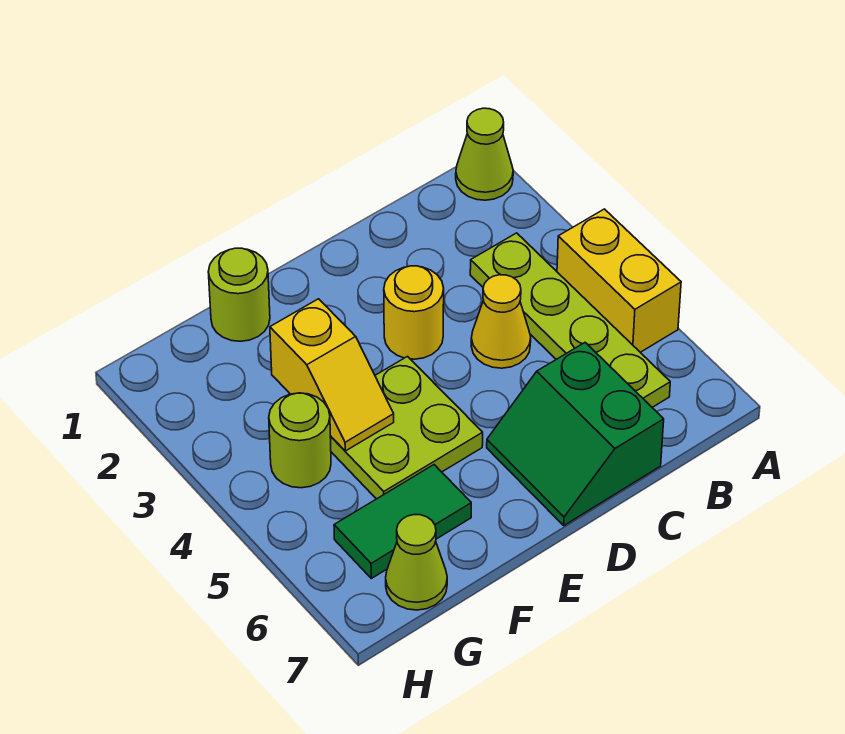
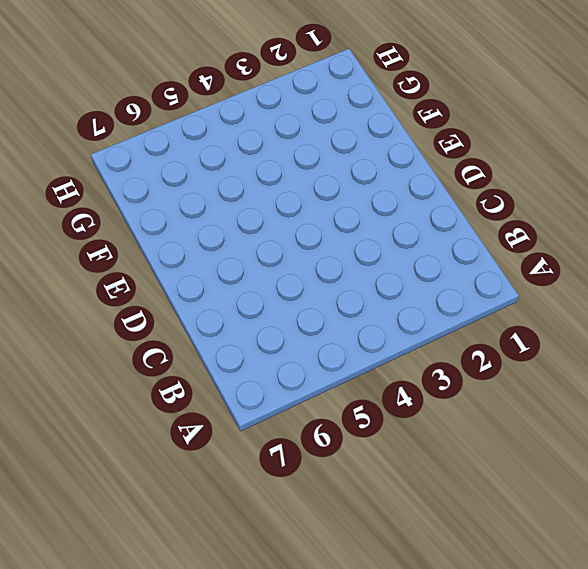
none -> lime 1x1 cone [456,108,513,200]
none -> yellow 1x2 brick [557,209,681,352]
none -> lime 1x4 plate [470,233,670,407]

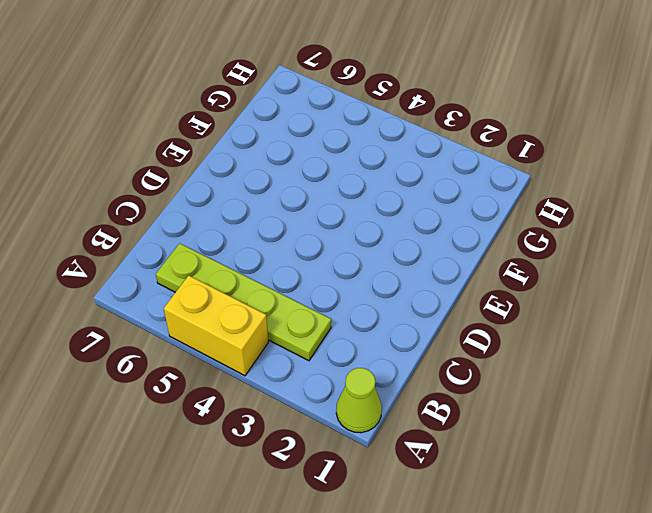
none -> yellow 1x1 cone [471,275,531,368]
none -> green 2x2 slope [487,343,664,525]
none -> yellow 1x1 round brick [384,266,444,359]

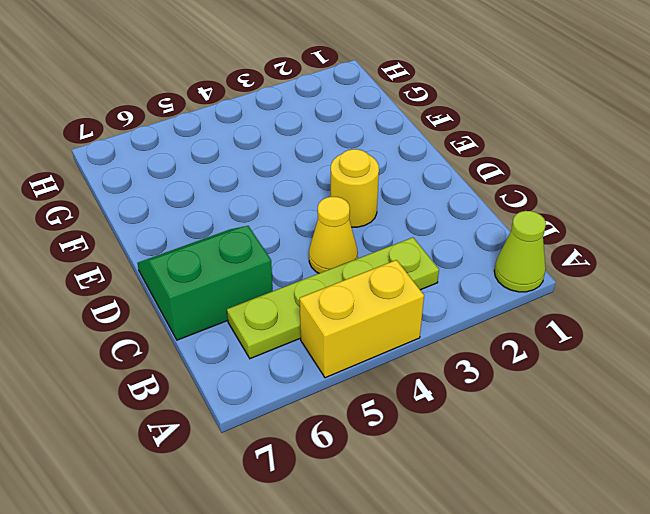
none -> lime 2x2 plate [330,357,483,499]
none -> lime 1x1 round brick [208,248,270,341]
none -> green 1x2 tile [334,465,471,578]

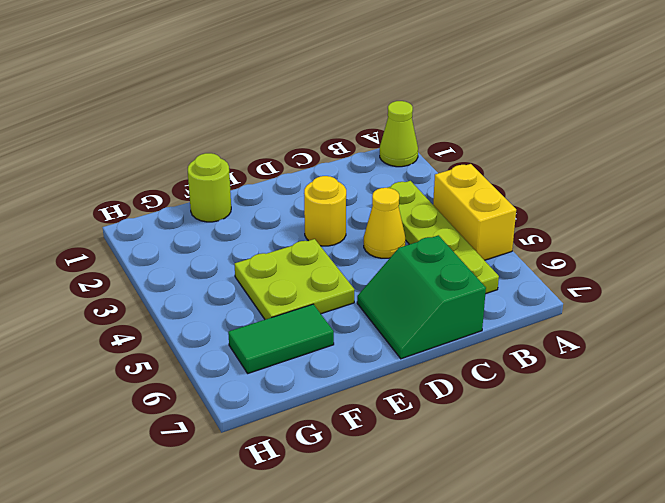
none -> lime 1x1 round brick [269,393,331,488]
none -> lime 1x1 cone [386,515,447,610]
none -> yellow 1x2 slope [270,299,394,451]

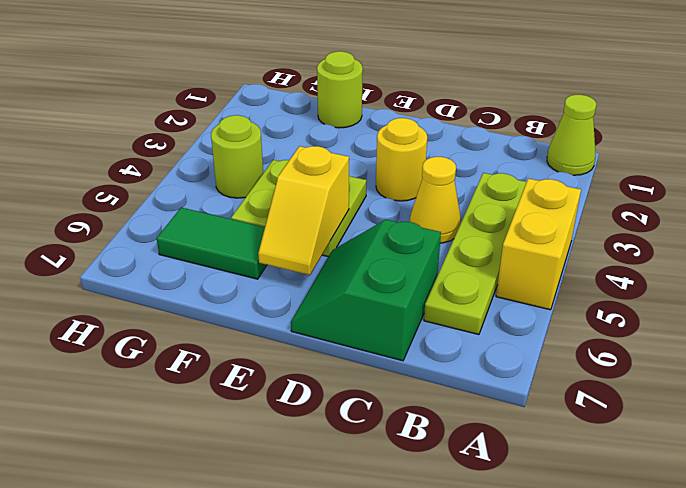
yellow 1x2 slope [258,146,349,275] -> yellow 1x2 slope moved to [270,299,394,451]
none -> lime 1x1 cone [386,515,447,610]

